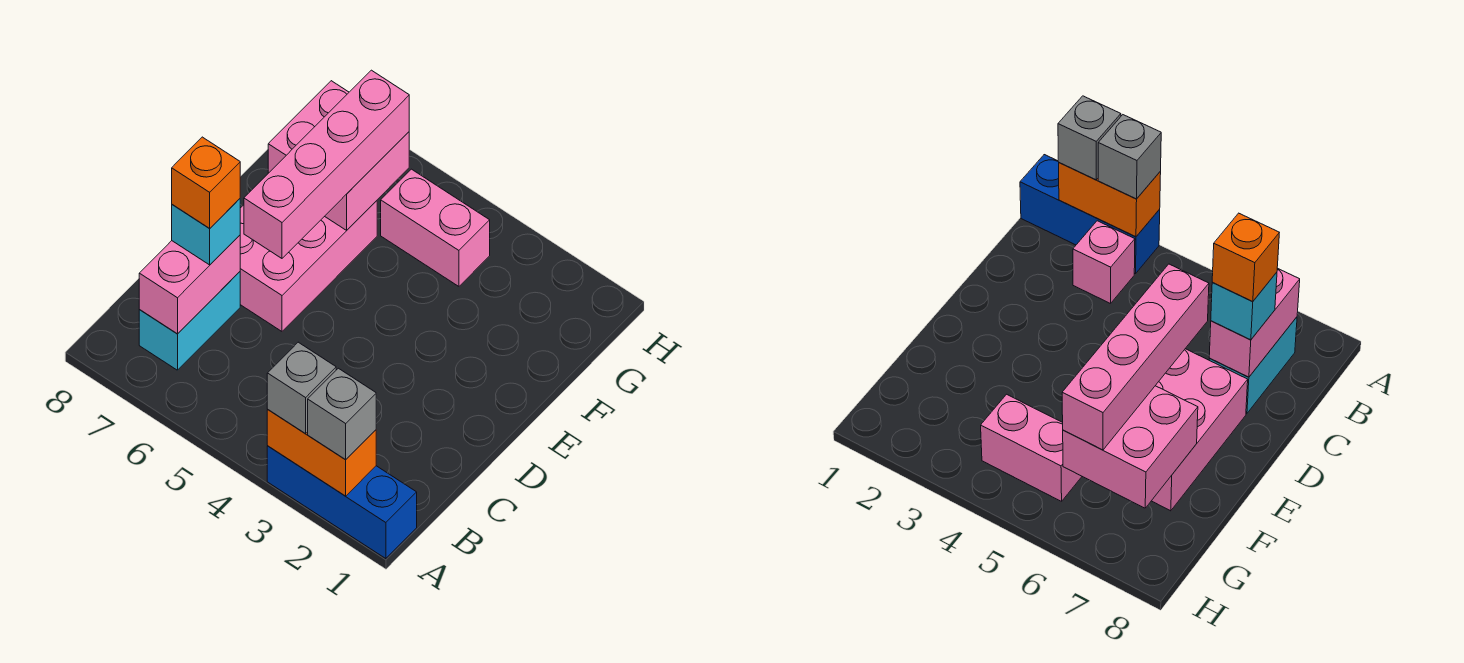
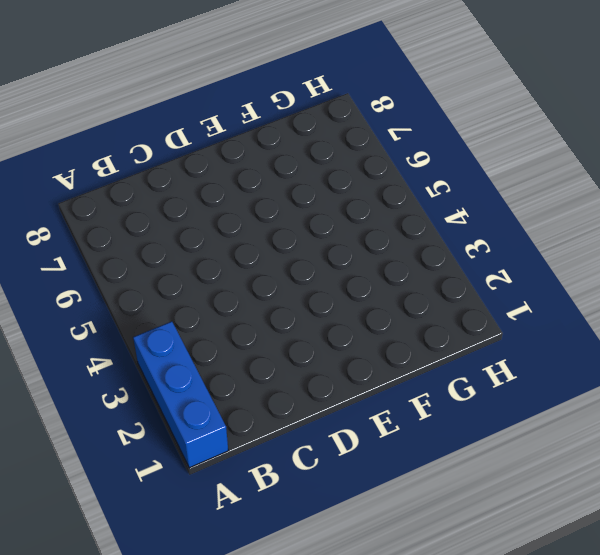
none -> pink 1x1 brick [1073,221,1135,304]
none -> cyan 1x2 brick [139,272,240,370]
none -> pink 2x3 brick [240,201,377,331]

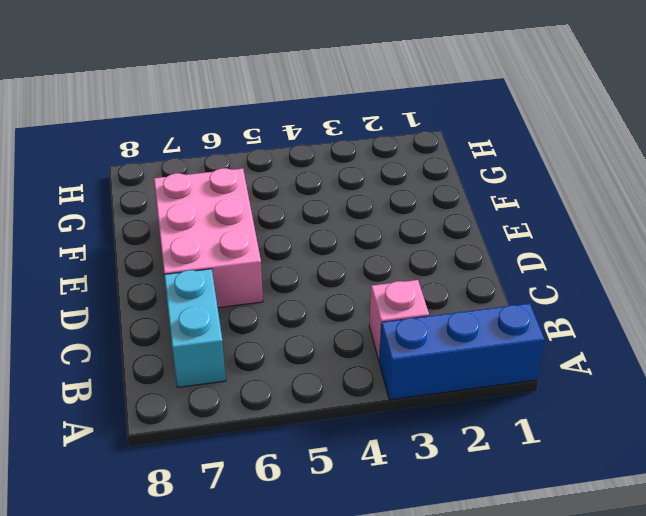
none -> pink 1x2 brick [381,169,490,286]
none -> orange 1x2 brick [267,410,376,496]
none -> pink 1x2 brick [139,235,240,334]

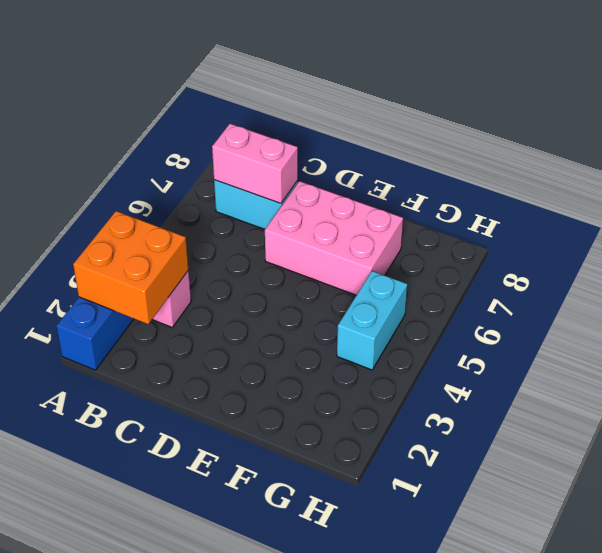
orange 2x2 brick [73,211,188,324] -> orange 1x2 brick [267,410,376,496]
cyan 1x2 brick [337,271,407,370] -> pink 1x2 brick [381,169,490,286]
none -> pink 2x2 brick [268,81,409,230]
none -> grey 1x1 brick [308,368,376,460]
none -> grey 1x1 brick [267,342,336,434]

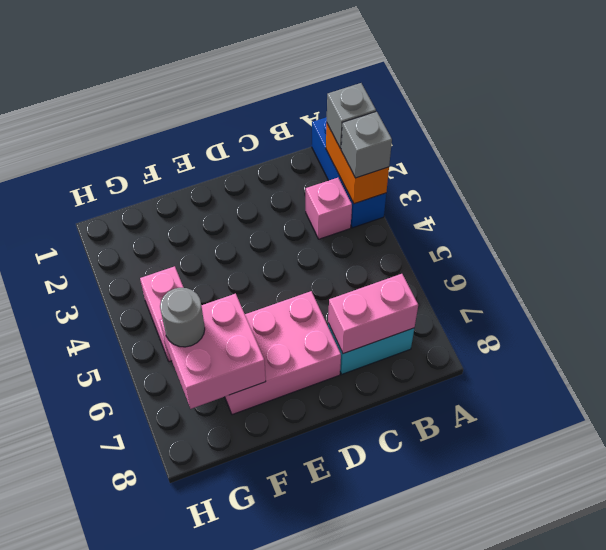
grey 1x1 round brick [160,288,205,347] -> pink 1x4 brick [244,70,409,258]
none -> cyan 1x1 brick [172,199,240,265]
none -> orange 1x1 brick [172,137,240,228]

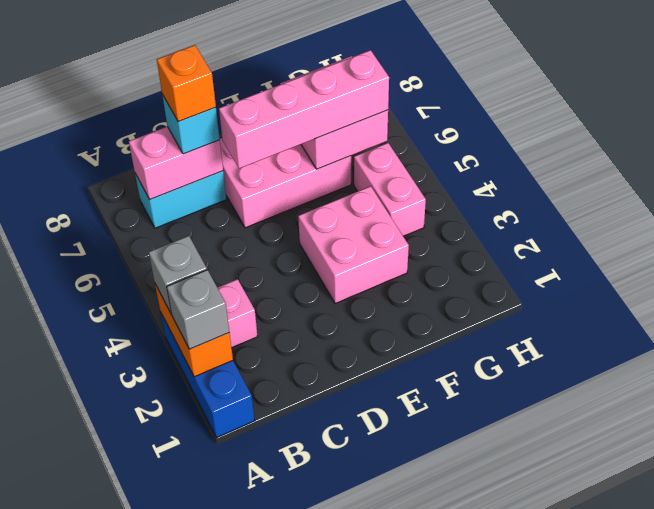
pink 2x2 brick [298,186,409,303] -> none

